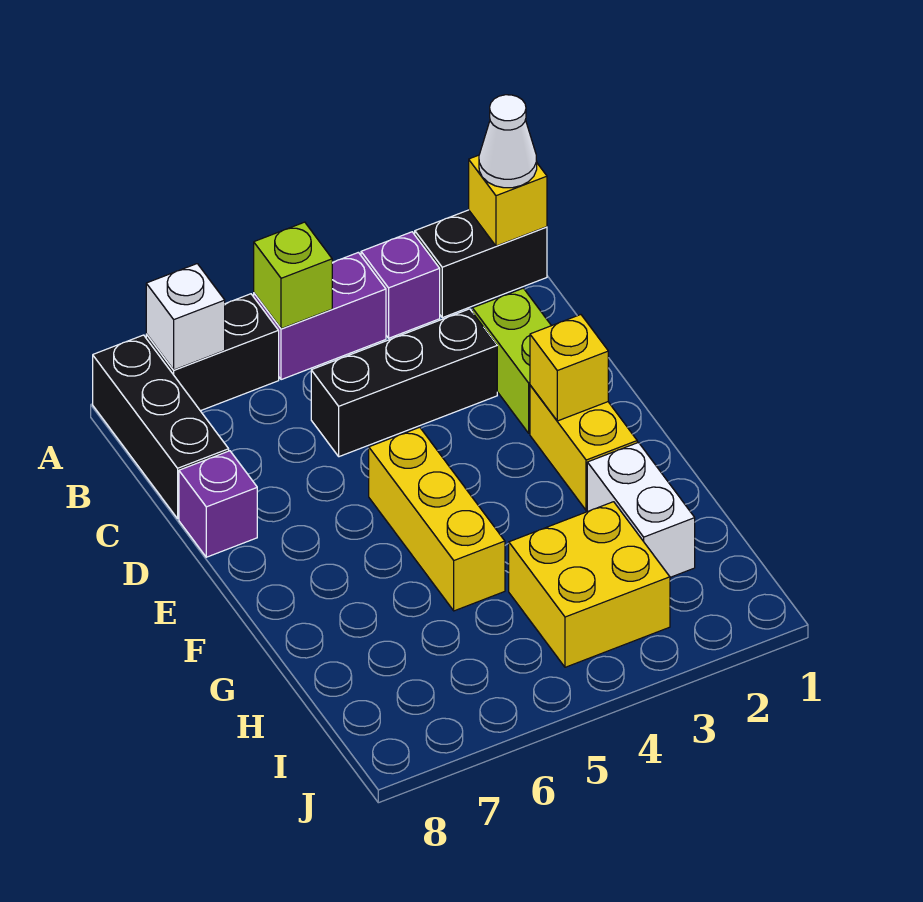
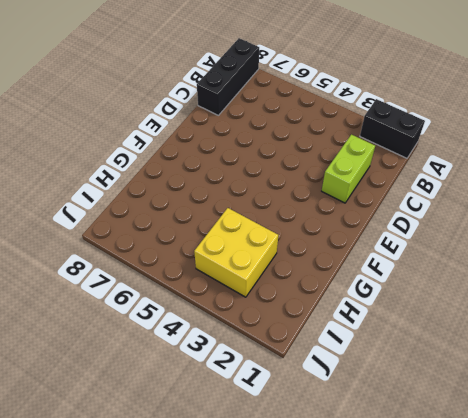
none -> purple 1x1 brick [361,232,440,338]
none -> purple 1x2 brick [254,252,386,380]
none -> black 1x2 brick [146,294,279,411]

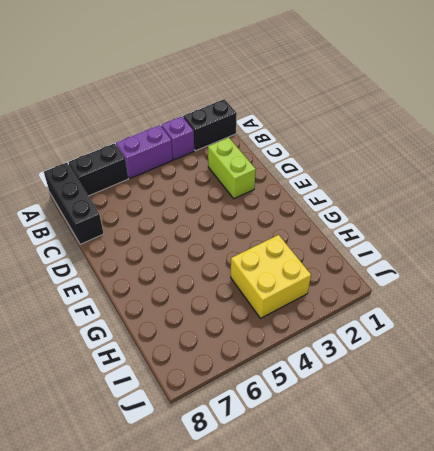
none -> black 1x3 brick [311,309,497,457]
none -> purple 1x1 brick [179,451,257,557]
none -> yellow 1x2 brick [530,385,637,510]

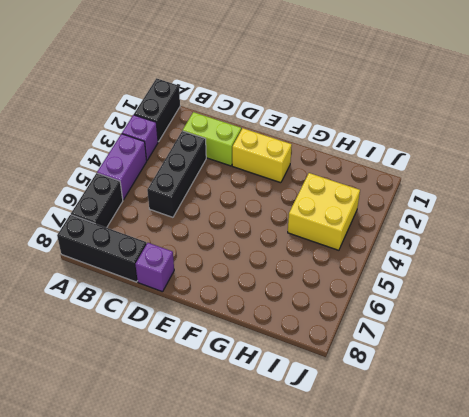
none -> yellow 1x3 brick [369,427,505,611]
none -> white 1x2 brick [587,443,695,577]
none -> yellow 1x1 brick [469,155,547,246]

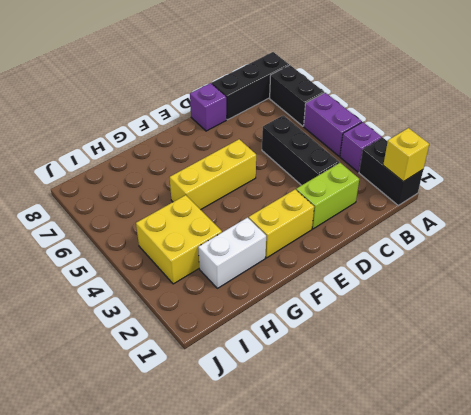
none -> lime 1x1 brick [254,222,332,329]
none -> white 1x1 brick [146,264,225,370]
none -> yellow 1x1 brick [530,315,608,421]

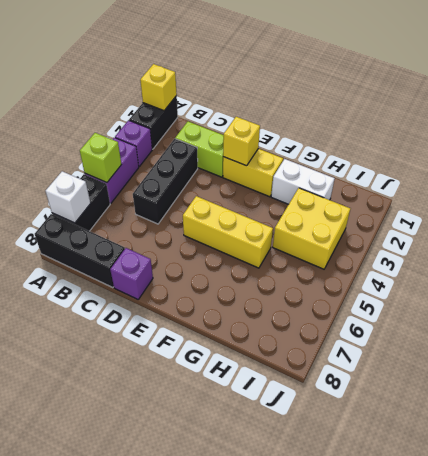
none -> white 1x1 cone [479,95,537,188]

